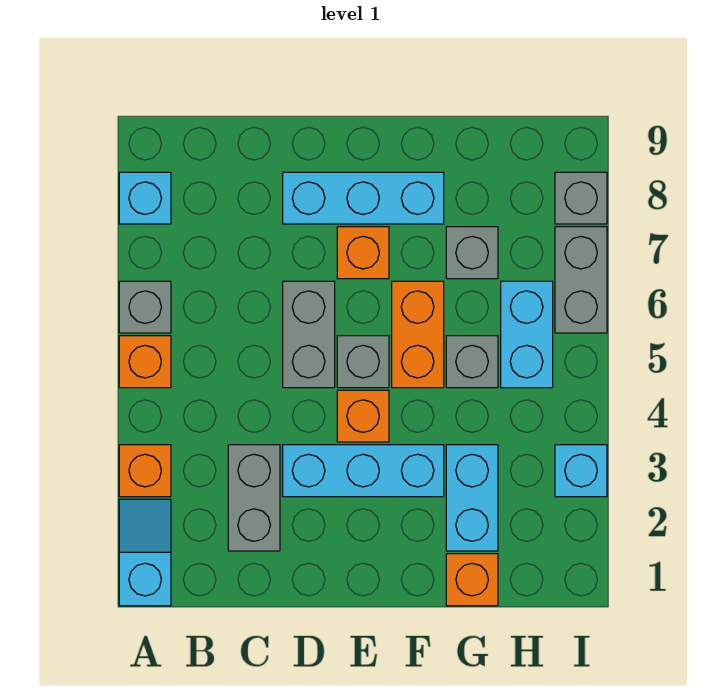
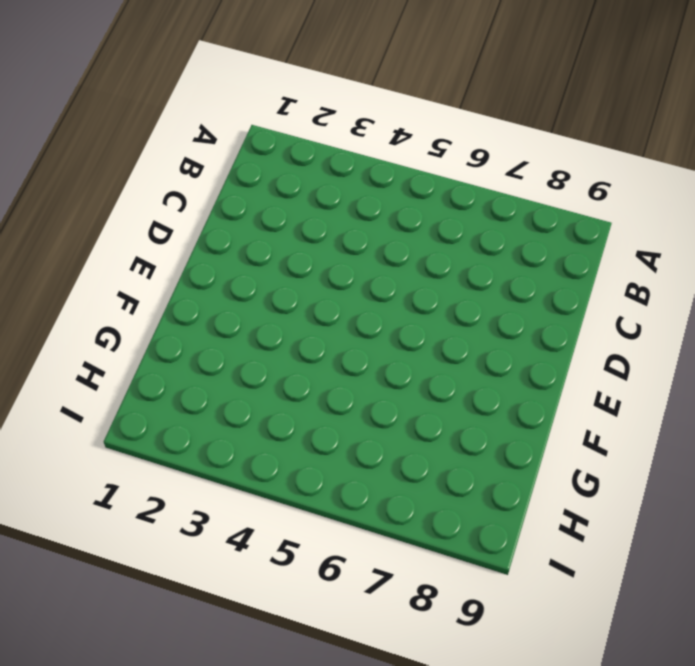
none -> cyan 1x2 slope [119,499,171,606]
none -> orange 1x1 brick [119,445,171,497]
none -> orange 1x1 brick [119,336,171,388]

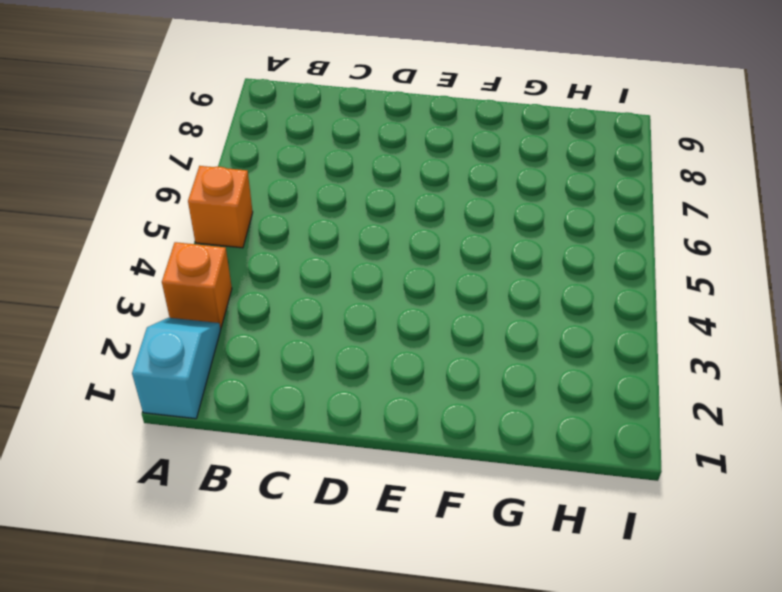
none -> grey 1x1 brick [119,281,171,333]
none -> cyan 1x1 brick [119,172,171,224]
none -> grey 1x2 brick [228,445,280,551]

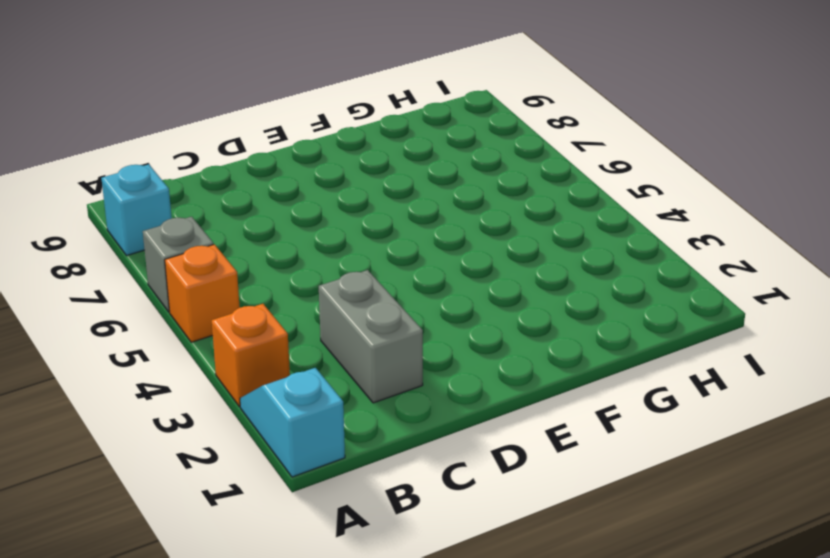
none -> cyan 1x3 brick [283,445,444,497]
none -> grey 1x2 brick [283,281,335,388]
none -> cyan 1x3 brick [283,172,444,224]

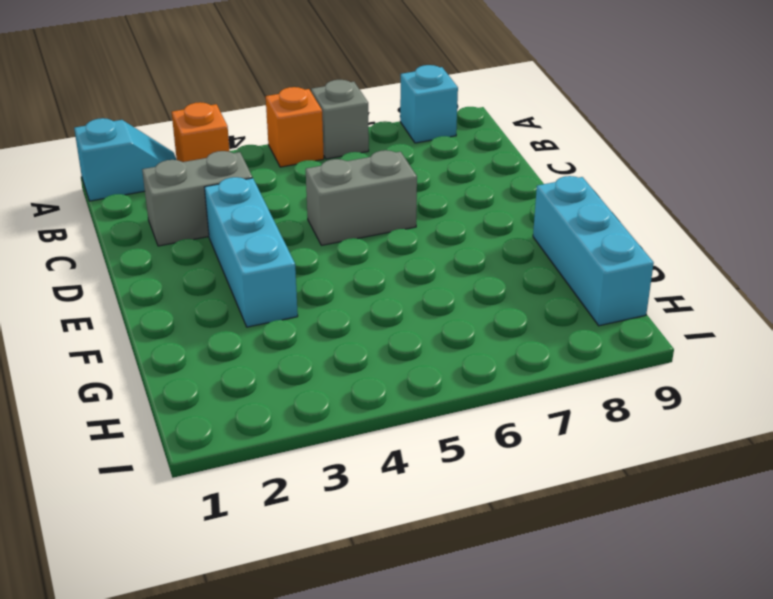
cyan 1x3 brick [533,176,654,326] -> cyan 1x3 brick moved to [283,172,444,224]
none -> orange 1x1 brick [337,390,389,442]
none -> grey 1x1 brick [337,336,389,388]
none -> orange 1x1 brick [337,227,389,279]

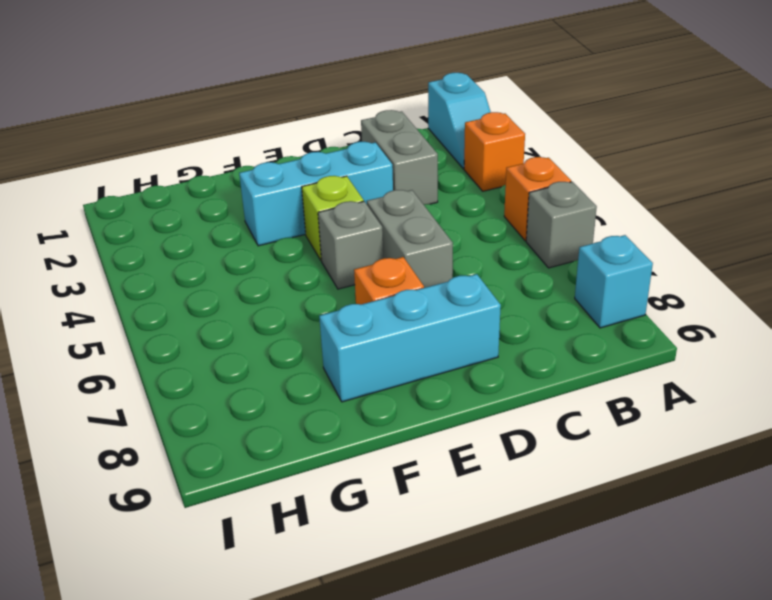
lime 1x1 brick [302,176,364,261] -> orange 1x1 brick [337,390,389,442]
none -> orange 1x2 brick [392,281,444,388]
none -> orange 1x1 brick [446,554,498,606]
none -> cyan 1x2 brick [446,445,498,551]

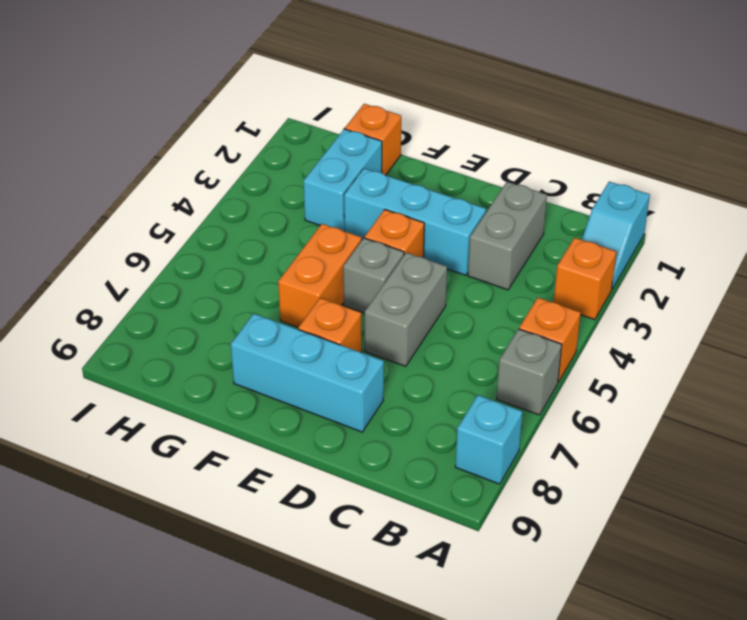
none -> grey 1x1 brick [446,336,498,388]
none -> grey 1x1 brick [446,227,498,279]
none -> cyan 1x2 brick [501,281,553,388]

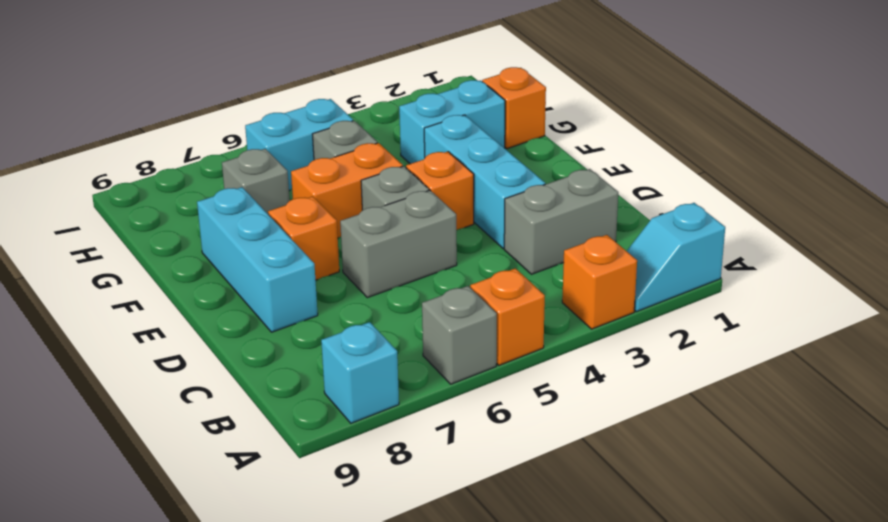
none -> cyan 1x1 brick [555,445,607,497]
none -> grey 1x2 brick [555,227,607,333]
none -> grey 1x1 brick [555,172,607,224]

